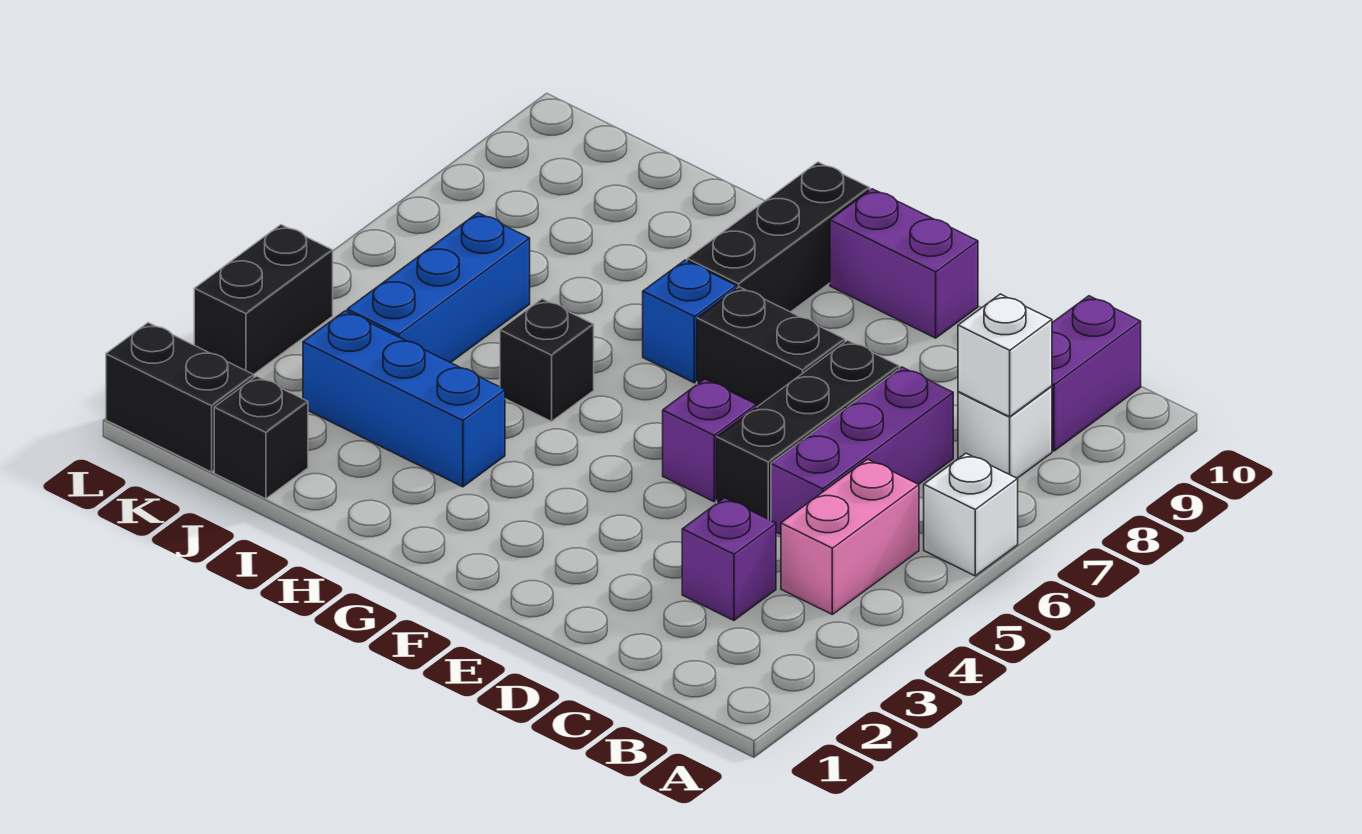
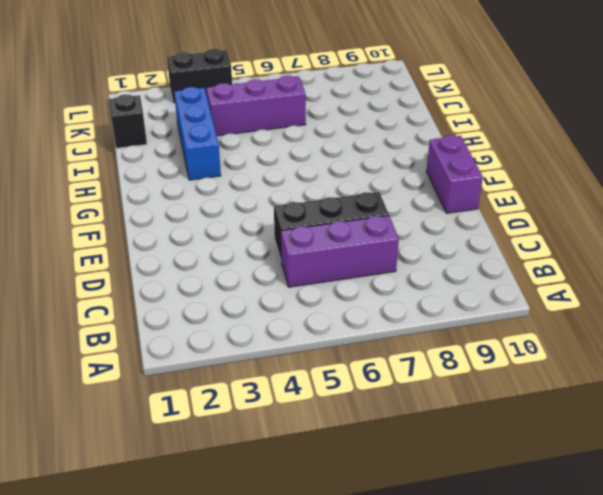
purple 1x3 brick [206,76,306,136] -> blue 1x3 brick [347,213,530,363]
none -> white 1x1 brick [924,453,1018,576]
none -> pink 1x2 brick [781,459,919,614]
none -> white 1x1 brick [958,386,1052,478]

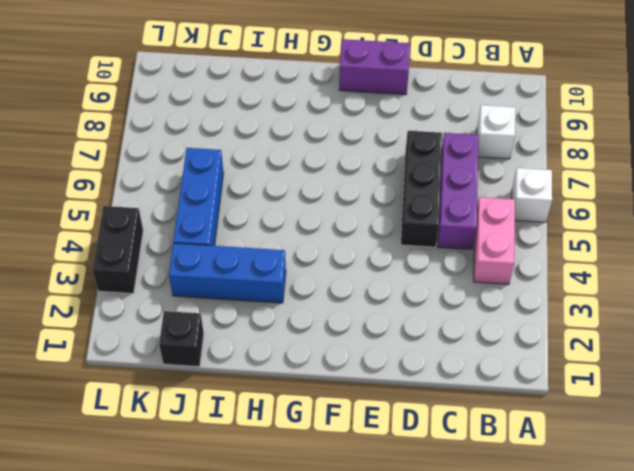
none -> purple 1x2 brick [1052,296,1141,451]
none -> purple 1x1 brick [682,498,776,620]
none -> purple 1x1 brick [663,379,756,502]

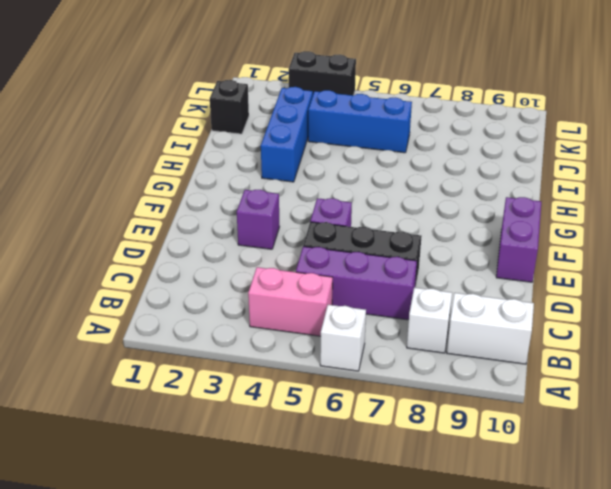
white 1x2 brick [447,293,534,364] -> purple 1x2 brick [1052,296,1141,451]
purple 1x1 brick [237,190,280,249] -> purple 1x1 brick moved to [682,498,776,620]
none -> black 1x2 brick [697,287,845,407]
none -> blue 1x1 brick [643,260,737,383]
none -> black 1x3 brick [687,162,870,312]

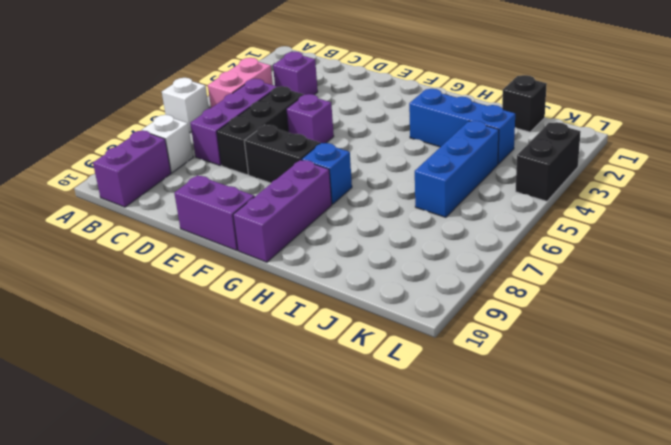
purple 1x3 brick [233,160,332,262] -> black 1x3 brick [687,162,870,312]
none -> black 1x1 brick [500,299,594,421]
none -> black 1x2 brick [106,323,254,472]
none -> white 1x1 brick [958,294,1052,417]

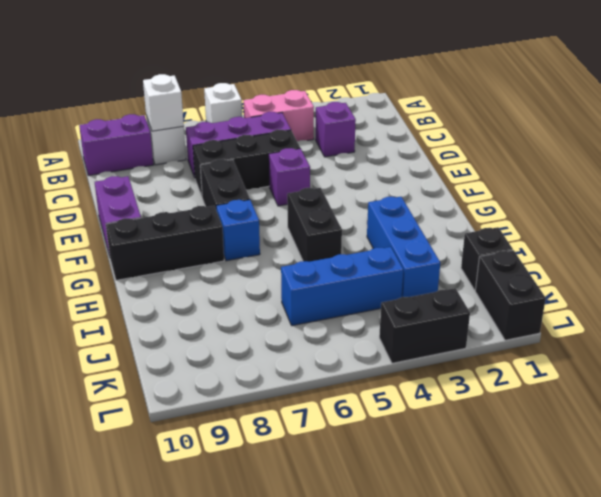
black 1x2 brick [287,188,342,262] -> black 1x1 brick [500,299,594,421]

